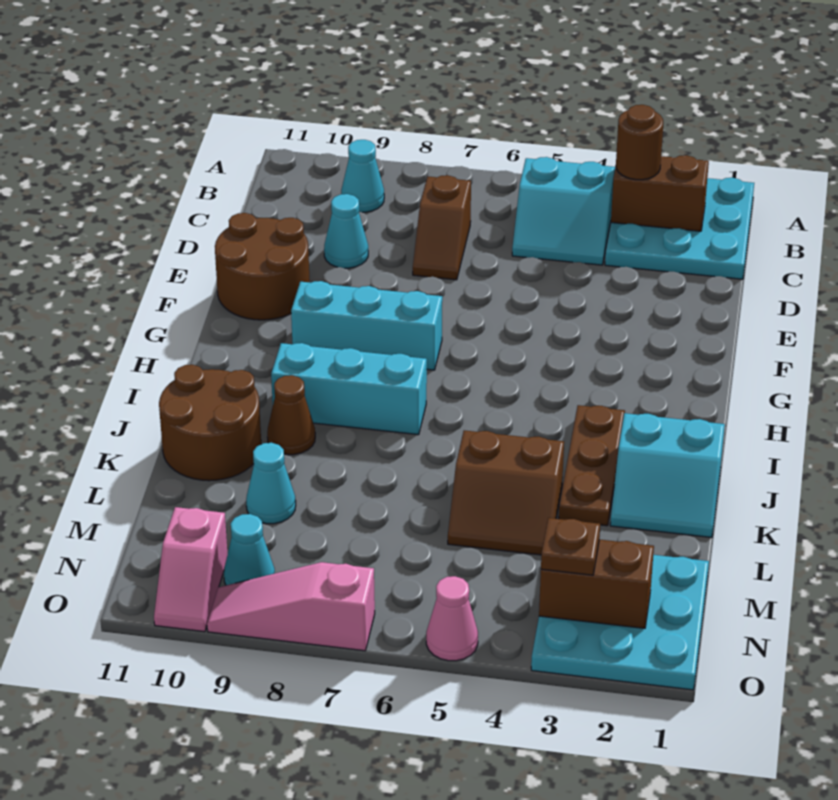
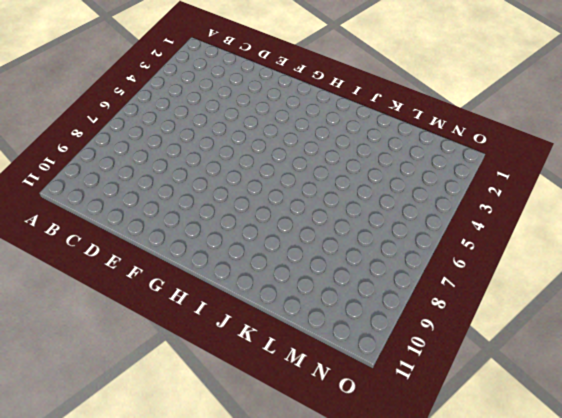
none -> cyan 3x3 plate [605,178,754,279]
none -> cyan 2x2 slope [512,157,615,265]
none -> cyan 1x1 cone [341,140,384,212]

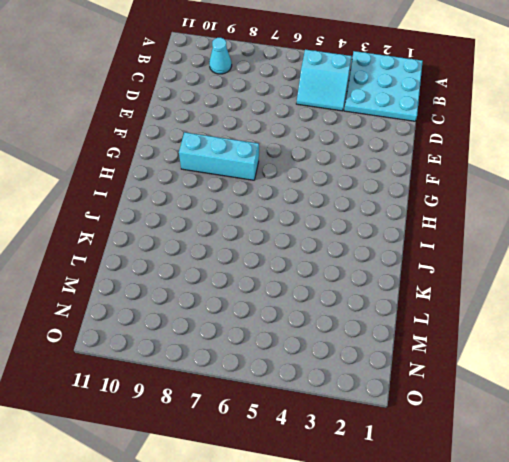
none -> brown 1x2 slope [413,175,471,280]
none -> cyan 1x1 cone [324,194,368,268]
none -> brown 2x2 round brick [215,213,310,320]

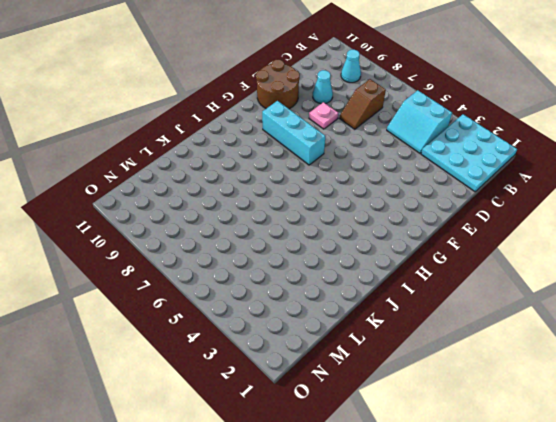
pink 1x1 plate [309,102,338,129] -> none
none -> brown 1x3 plate [559,405,625,526]
none -> cyan 1x3 brick [271,343,427,435]
none -> cyan 2x2 slope [610,413,725,537]

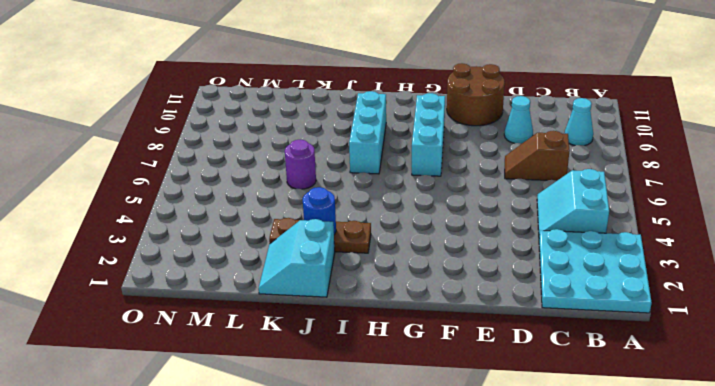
blue 1x1 round brick [303,187,336,235] -> none
purple 1x1 round brick [285,139,316,189] -> none
none -> brown 1x1 cone [267,375,315,455]
none -> brown 2x2 round brick [159,365,261,481]
none -> brown 2x2 slope [448,430,564,555]

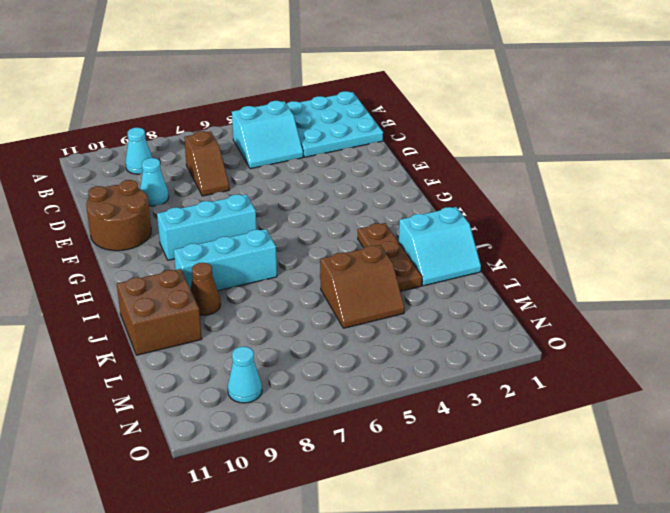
brown 2x2 brick [117,269,202,355] -> brown 2x2 round brick [159,365,261,481]
none -> cyan 1x1 cone [246,443,296,524]
none -> cyan 3x3 plate [531,555,709,690]
none -> pink 1x2 slope [154,507,228,632]

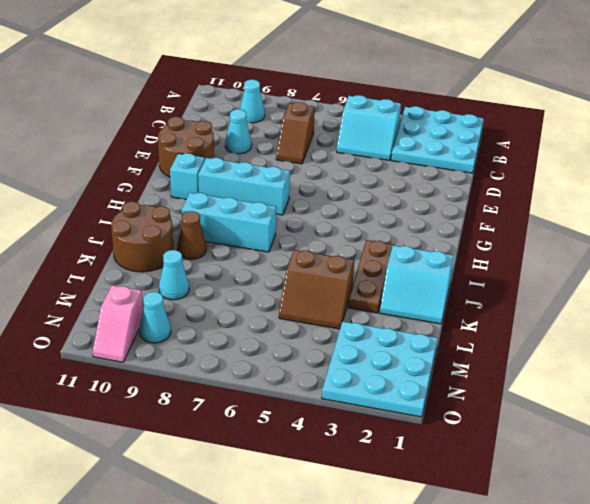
cyan 1x1 brick [170,153,205,199] -> none
none -> pink 1x1 cone [426,576,478,661]
none -> pink 1x3 slope [207,562,375,651]
none -> brown 1x2 brick [611,155,709,231]

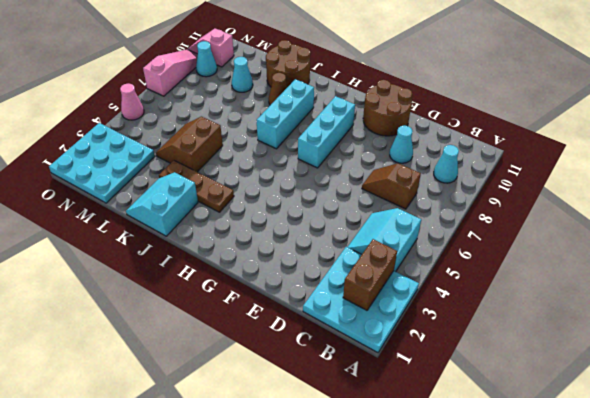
none -> brown 1x2 brick [539,540,654,628]
none -> brown 1x1 round brick [616,105,663,180]
none -> brown 1x1 plate [541,518,600,575]

